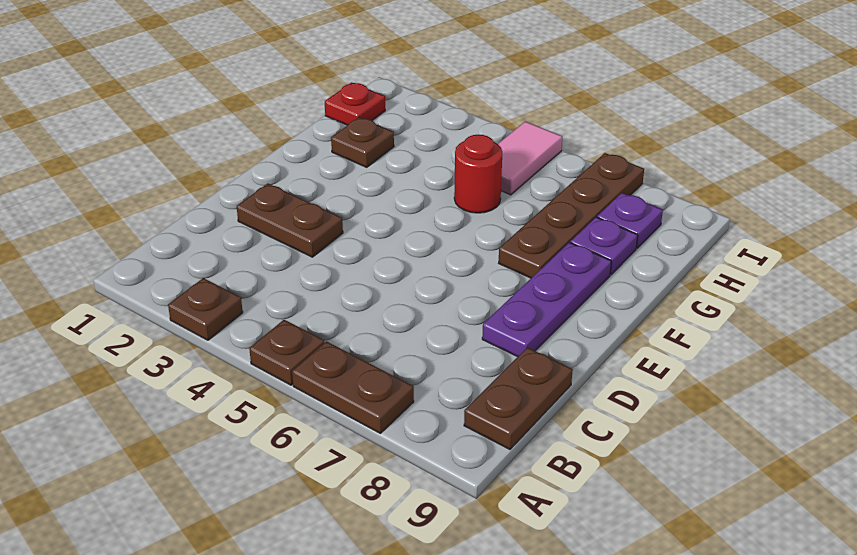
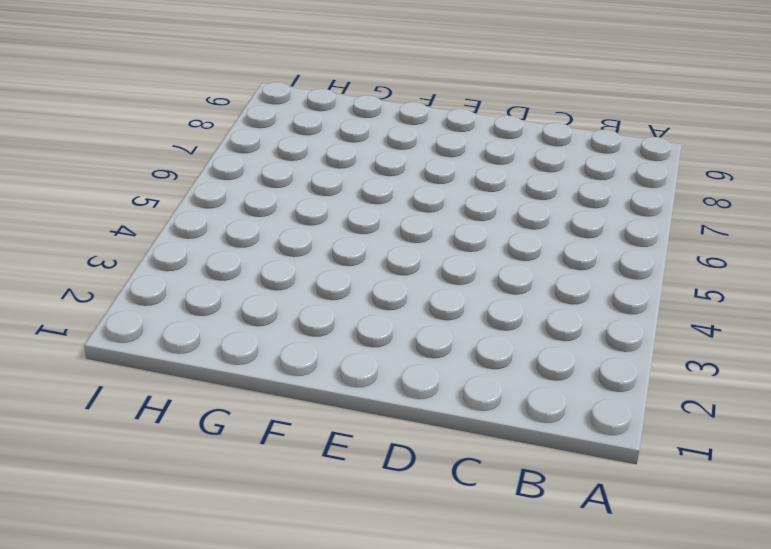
none -> brown 1x1 plate [168,278,243,340]
none -> brown 1x1 plate [249,320,325,385]
none -> brown 1x2 plate [292,341,414,433]

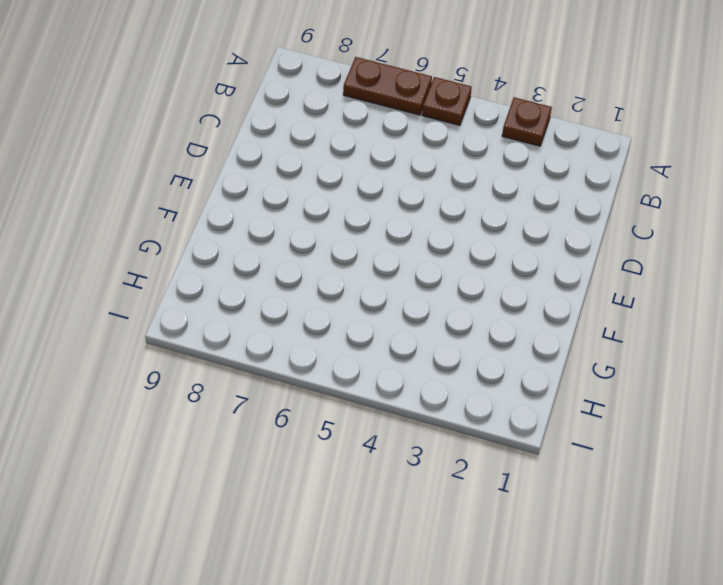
none -> brown 1x2 plate [464,348,573,449]
none -> brown 1x2 plate [237,183,343,257]
none -> purple 1x3 plate [482,242,611,357]

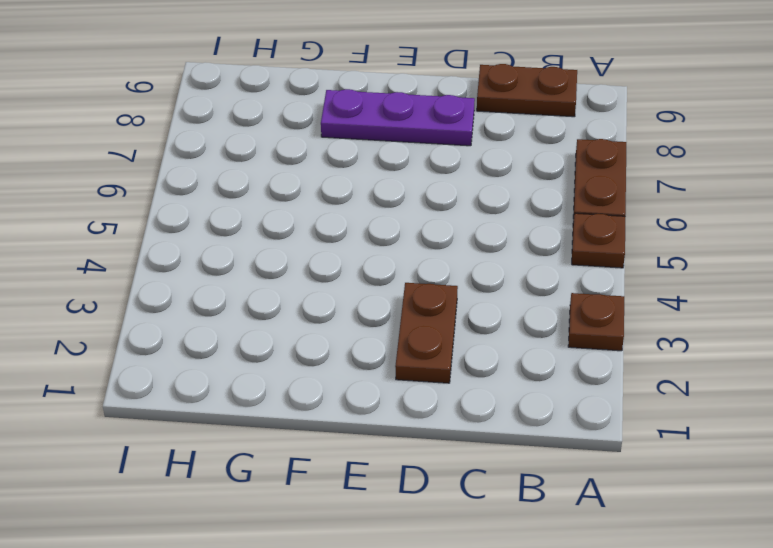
none -> brown 1x4 plate [499,153,644,278]
none -> brown 1x1 plate [331,117,394,167]
none -> red 1x1 round brick [454,135,502,213]

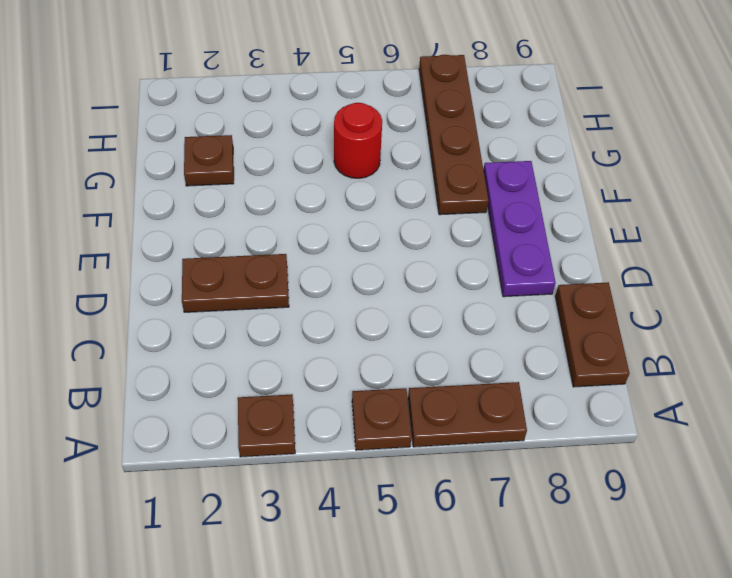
none -> purple 1x1 plate [570,217,638,275]
none -> red 1x1 plate [325,82,385,125]
none -> pink 1x2 tile [498,121,562,195]

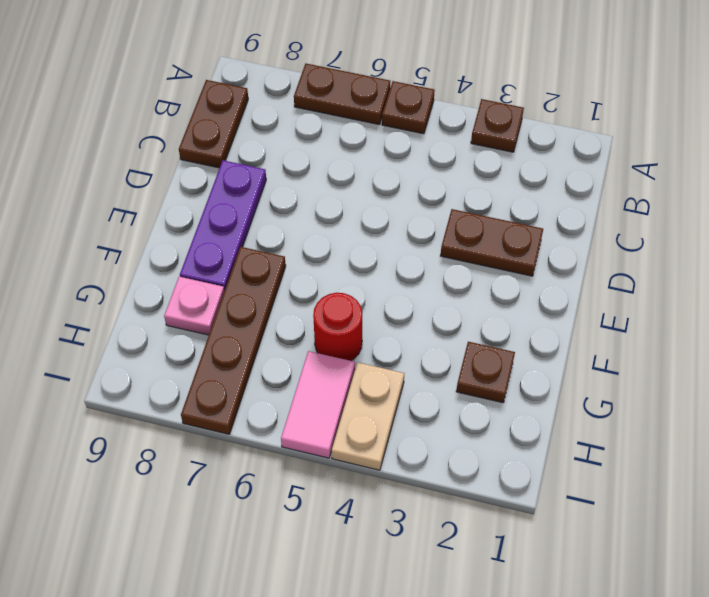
pink 1x1 plate [164,277,224,335] -> purple 1x1 plate [570,217,638,275]
tan 1x2 plate [332,362,404,470] -> none
none -> red 1x1 plate [325,82,385,125]
none -> purple 1x1 plate [597,193,663,248]

